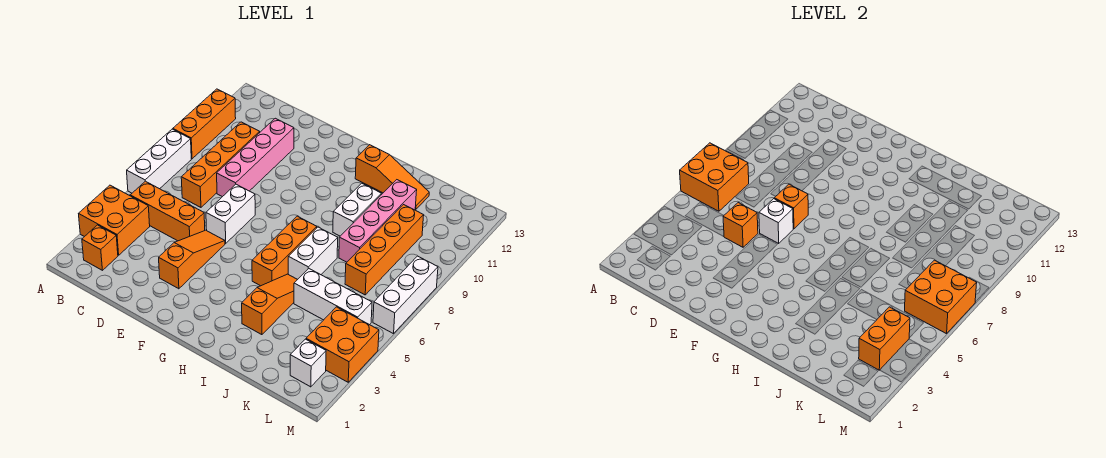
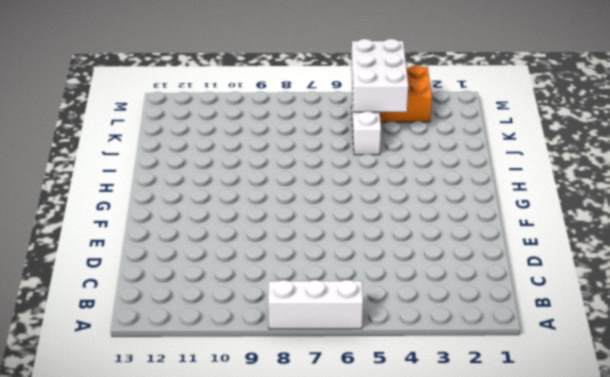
white 2x3 brick [351,39,408,112] -> orange 1x2 brick [859,307,910,370]
none -> orange 2x2 brick [79,185,150,255]
none -> orange 1x3 brick [173,89,236,159]
none -> orange 1x1 brick [82,225,118,270]

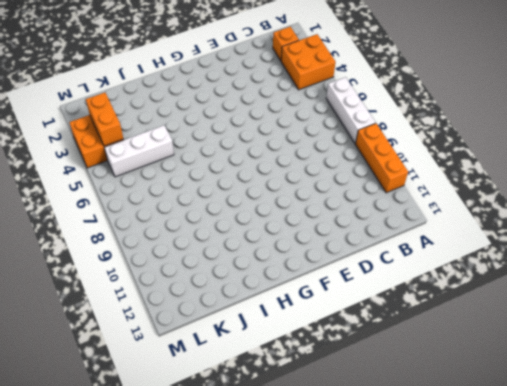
none -> orange 1x3 brick [130,181,205,241]
none -> orange 1x4 brick [181,122,260,207]
none -> pink 1x4 brick [217,118,294,197]

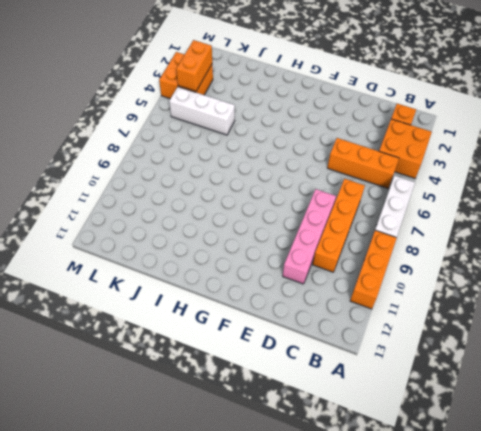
none -> orange 1x3 slope [159,230,225,289]
none -> white 1x2 brick [206,184,255,243]
none -> orange 1x3 brick [252,216,317,286]

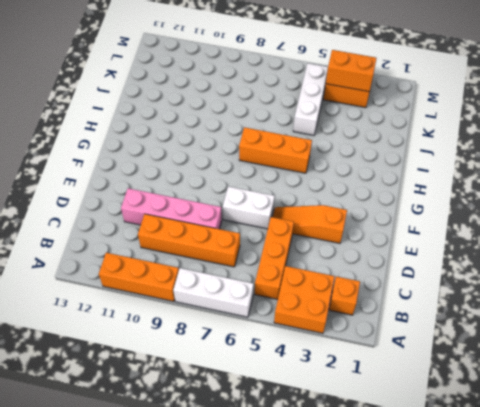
none -> orange 1x3 slope [355,145,429,209]
none -> orange 1x3 slope [242,274,298,335]
none -> white 1x2 brick [288,227,338,279]

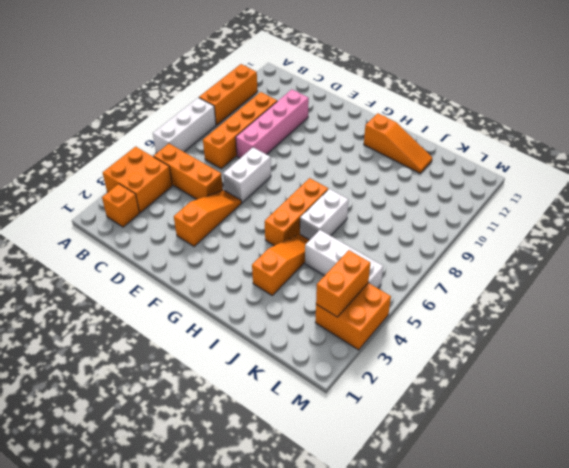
none -> white 1x2 brick [333,183,381,236]
none -> pink 1x4 brick [339,180,417,262]
none -> orange 1x4 brick [345,205,424,295]

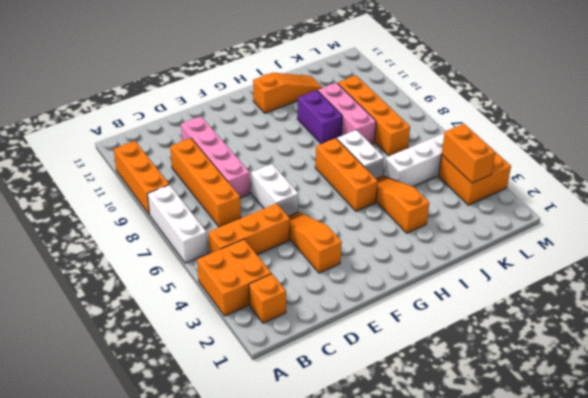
purple 1x2 brick [297,90,342,144] -> white 1x2 brick [333,183,381,236]
pink 1x3 brick [318,83,376,144] -> pink 1x4 brick [339,180,417,262]
none -> white 1x1 brick [290,339,326,387]
none -> white 1x3 brick [373,256,438,334]
none -> orange 2x2 brick [680,143,749,211]

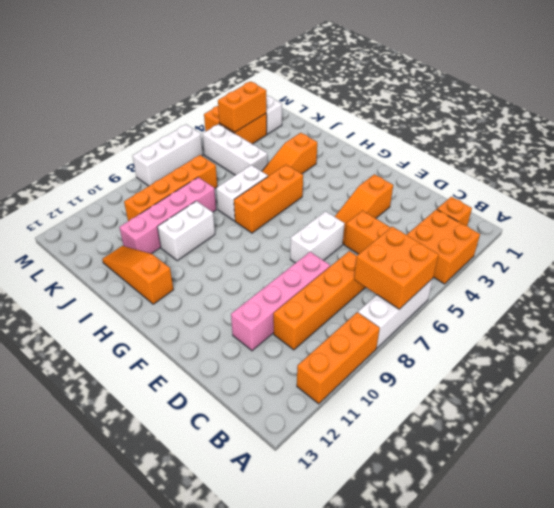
none -> orange 1x1 brick [723,203,758,247]
none -> white 1x1 brick [759,199,793,243]
none -> orange 1x1 brick [774,184,808,229]

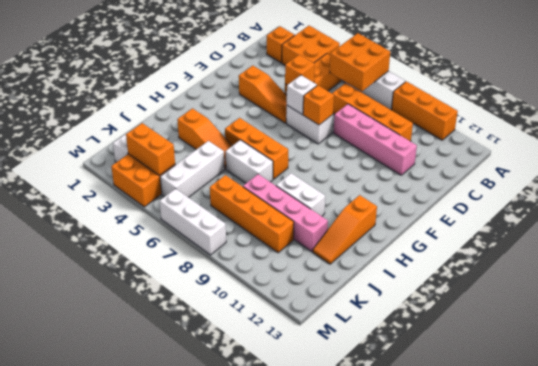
none -> orange 2x2 brick [905,260,977,334]

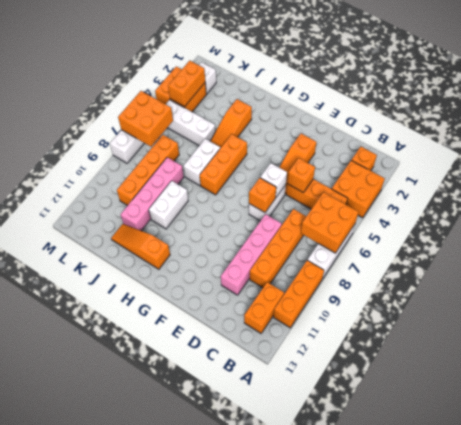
orange 1x2 brick [244,282,284,333] -> none

